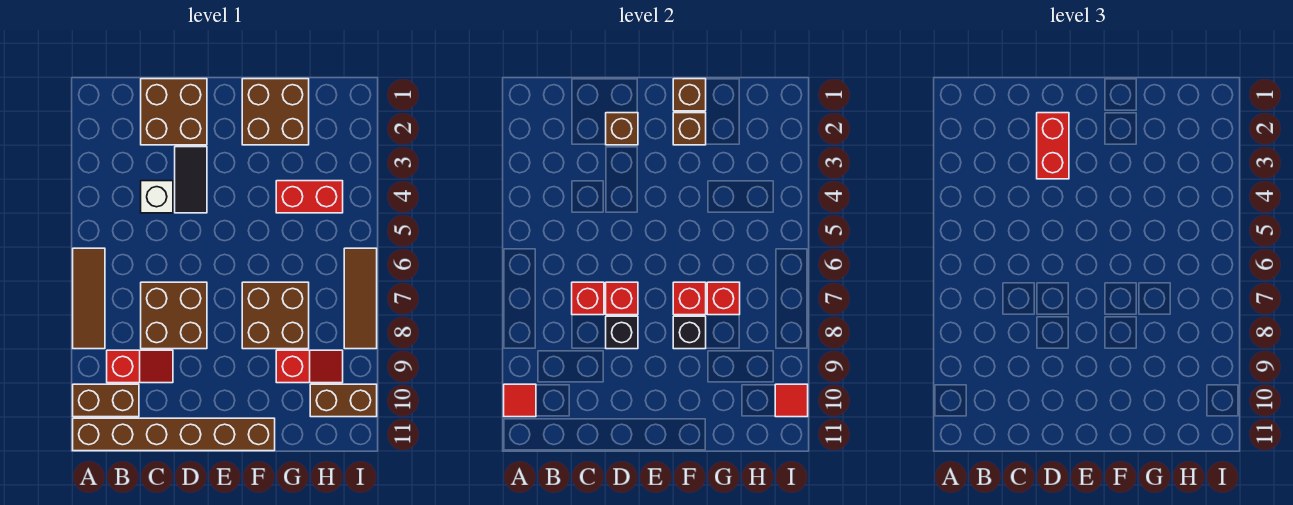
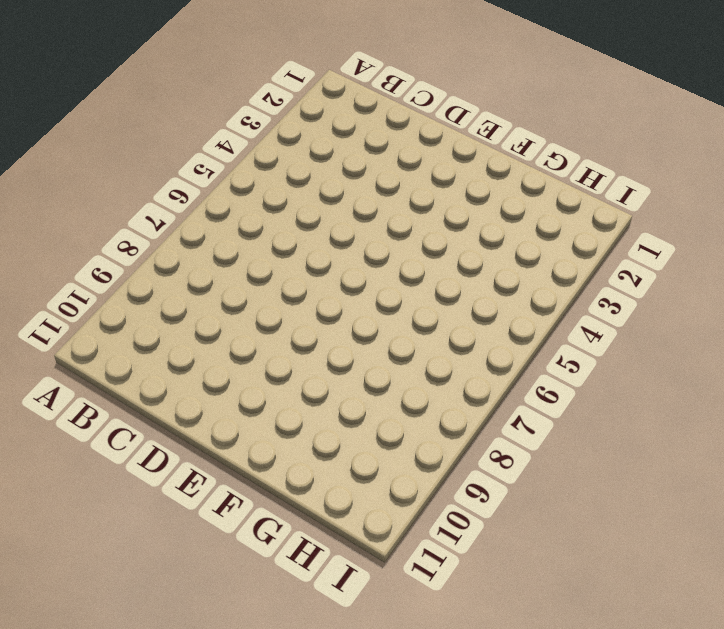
none -> brown 1x3 tile [73,248,105,349]
none -> brown 1x2 brick [73,384,139,417]
none -> brown 1x6 brick [73,418,275,451]

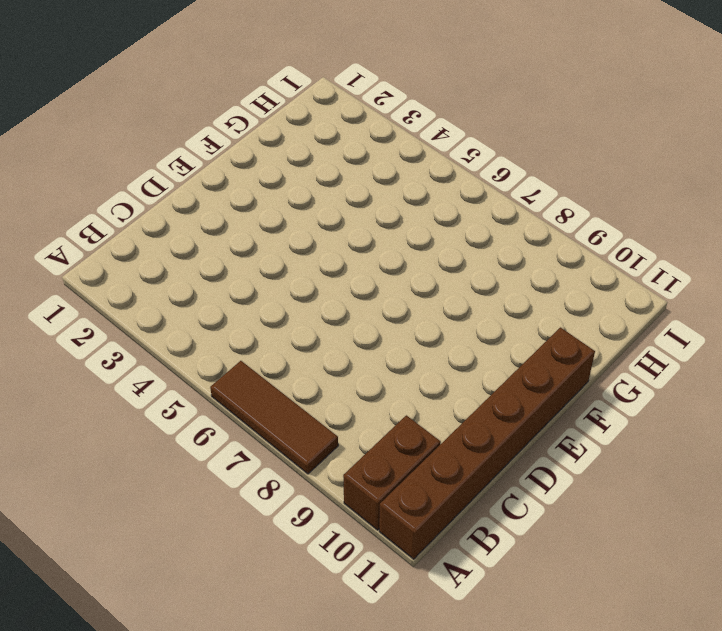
none -> red 1x2 slope [107,350,173,383]
none -> brown 2x2 brick [141,79,207,145]
none -> white 1x1 brick [141,181,173,213]

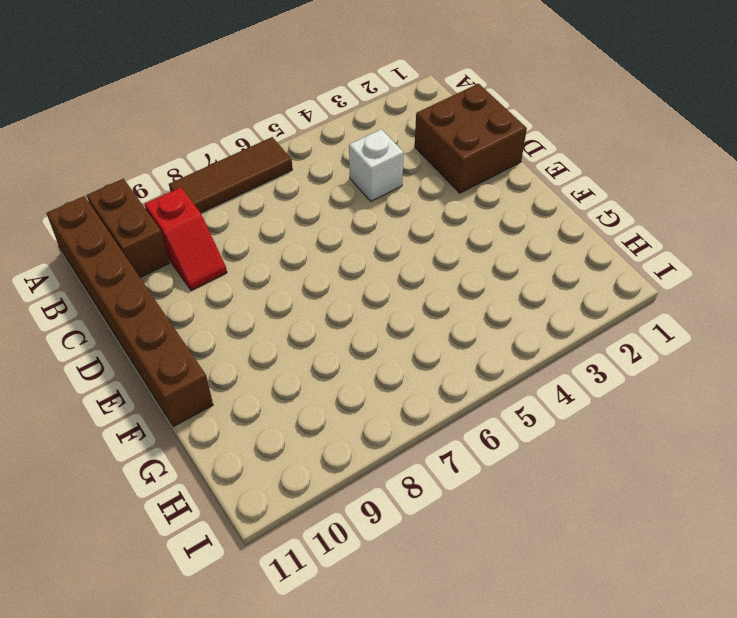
none -> brown 2x2 brick [141,282,207,349]
none -> black 1x2 tile [175,147,207,213]
none -> brown 2x2 brick [242,79,309,145]

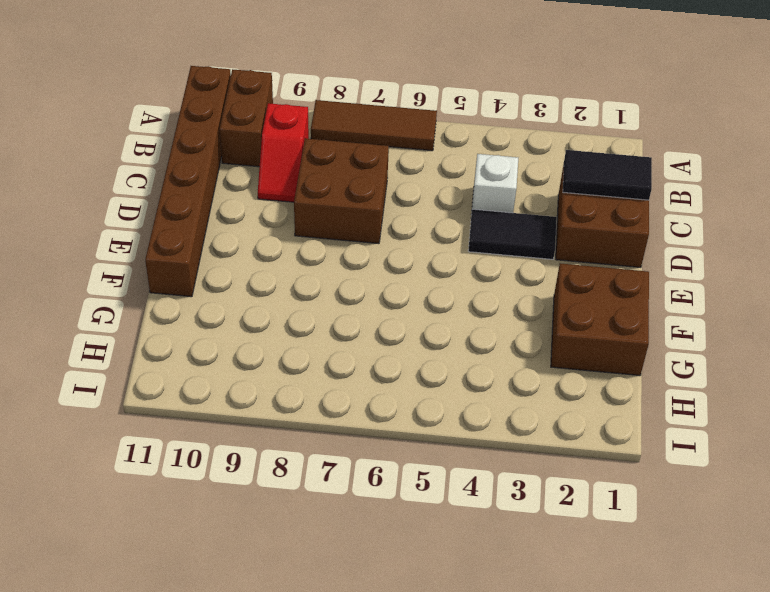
black 1x2 tile [563,150,652,200] -> none
none -> brown 2x2 brick [242,282,309,349]
none -> red 1x2 brick [276,181,343,213]
none -> red 1x2 slope [276,350,343,383]

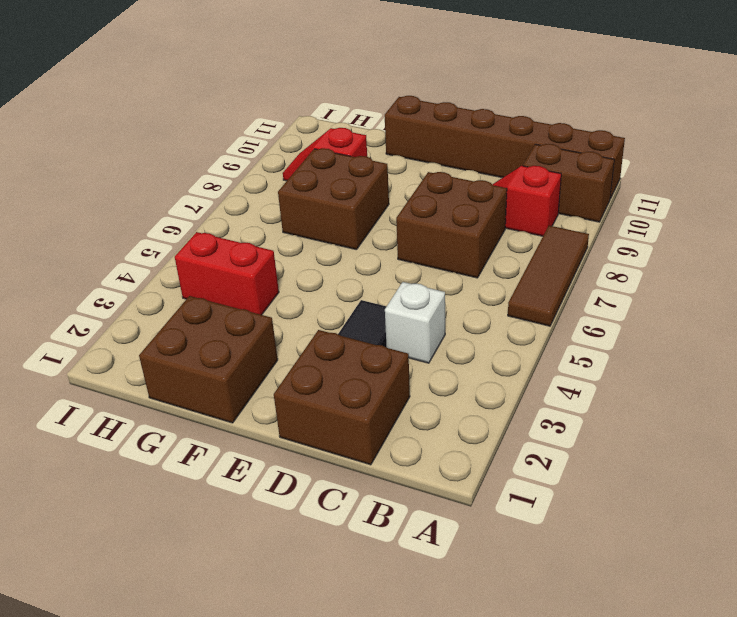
none -> brown 1x2 brick [310,384,377,417]
none -> brown 1x3 tile [344,248,377,349]
none -> red 1x1 tile [504,384,536,417]

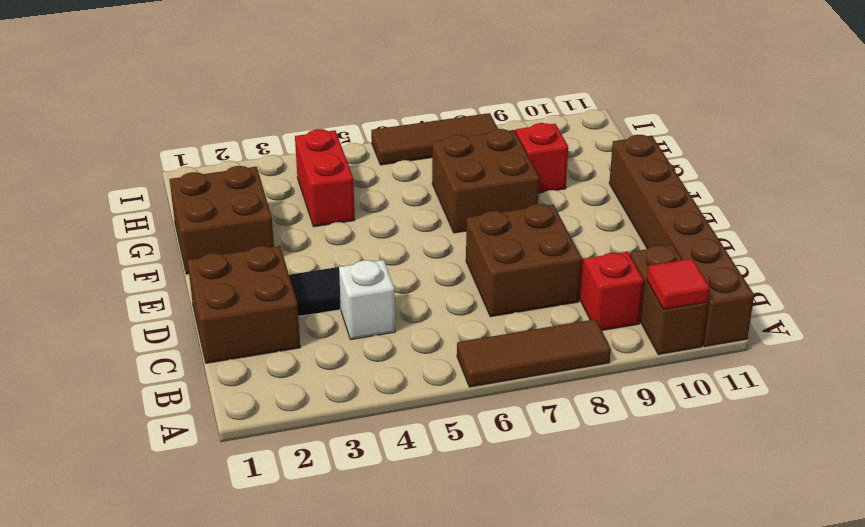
none -> brown 1x2 brick [310,384,377,417]
none -> red 1x1 brick [572,282,604,315]
none -> brown 1x1 brick [606,113,638,145]

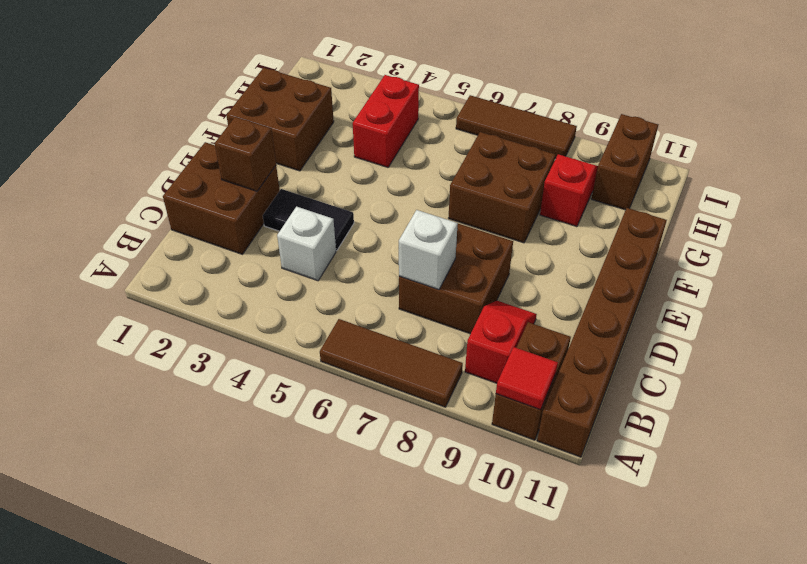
white 1x1 brick [399,210,458,290] -> red 1x1 brick [572,282,604,315]
none -> red 1x1 brick [606,282,638,315]
none -> black 1x1 brick [606,316,638,349]
none -> brown 1x1 brick [673,79,706,111]

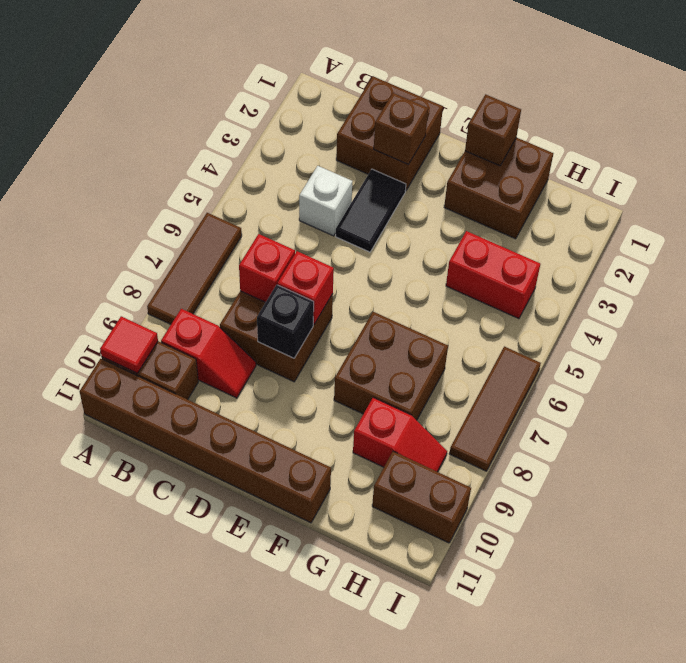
none -> brown 1x1 brick [673,113,706,145]
none -> red 1x1 brick [673,282,706,315]
none -> black 1x1 brick [673,316,706,349]

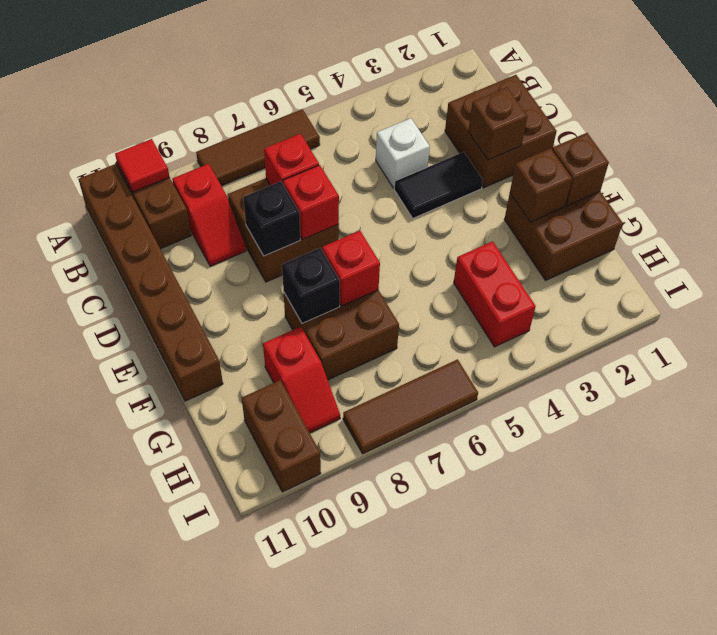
none -> red 1x1 brick [707,282,740,315]
none -> red 1x1 tile [775,384,808,417]
none -> red 1x2 brick [1037,113,1069,179]

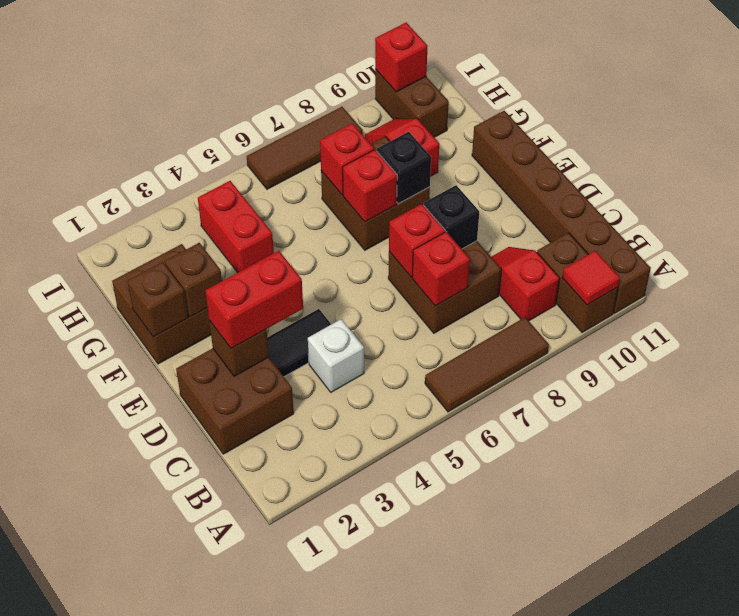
red 1x1 brick [375,23,428,92] -> red 1x1 tile [775,384,808,417]

